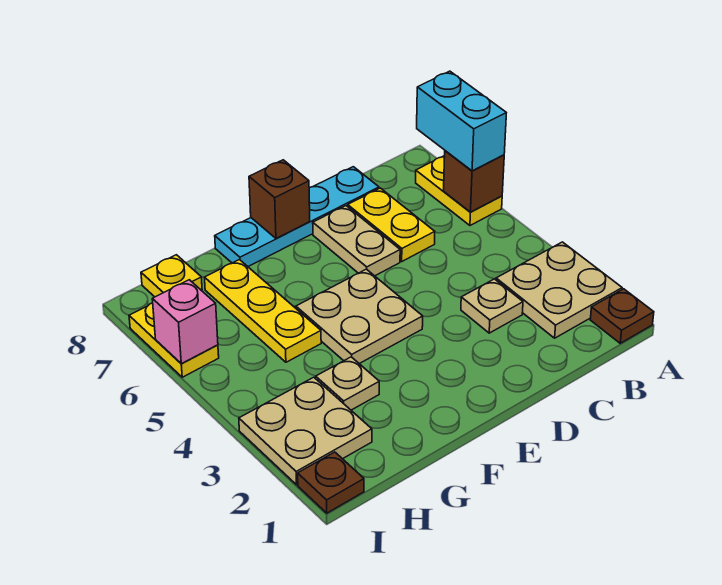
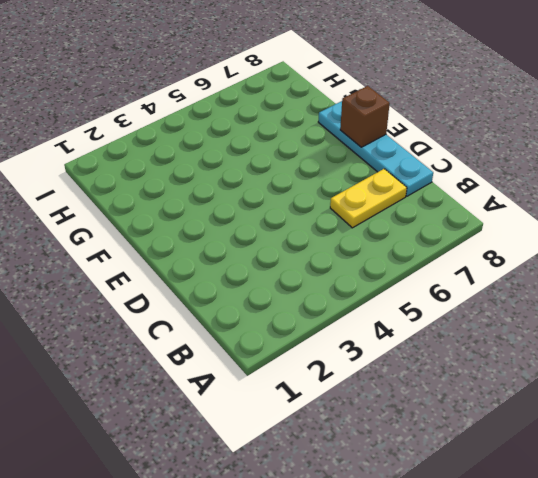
none -> brown 1x1 plate [590,289,654,343]
none -> tan 2x2 plate [496,242,622,338]
none -> yellow 1x2 plate [416,156,502,225]

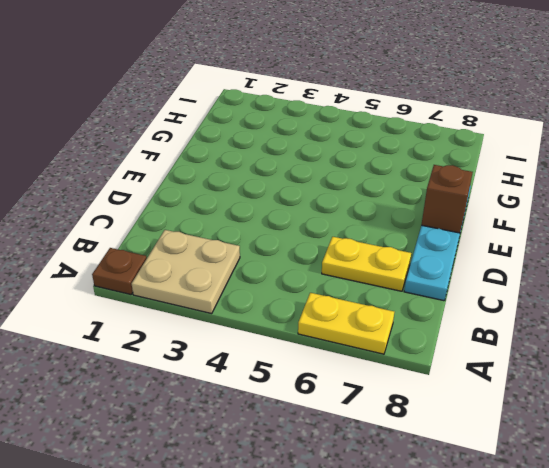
none -> tan 1x1 plate [461,279,523,333]
none -> tan 1x2 plate [313,206,400,276]
none -> tan 2x2 plate [296,269,423,364]

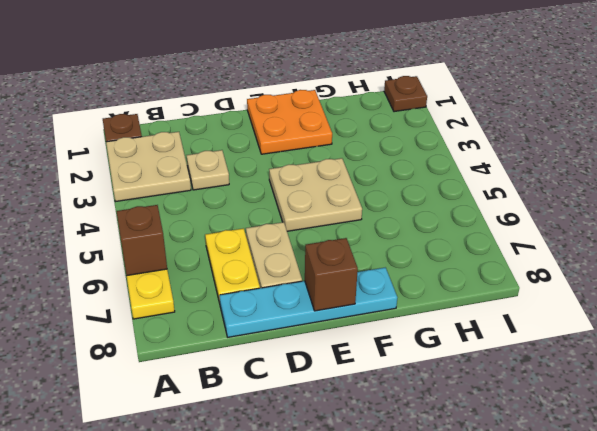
orange 2x2 plate [247,90,332,154] -> none
none -> tan 1x1 plate [316,357,379,410]
none -> yellow 1x3 plate [205,260,321,362]
none -> tan 2x2 plate [239,377,372,485]

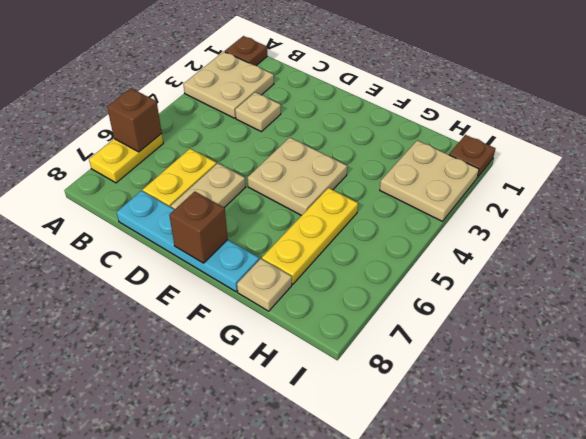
tan 1x1 plate [237,259,292,311] -> tan 1x1 plate moved to [316,357,379,410]
none -> yellow 1x1 plate [141,255,202,297]
none -> yellow 1x2 plate [129,303,219,377]
none -> pink 1x1 brick [152,280,218,364]

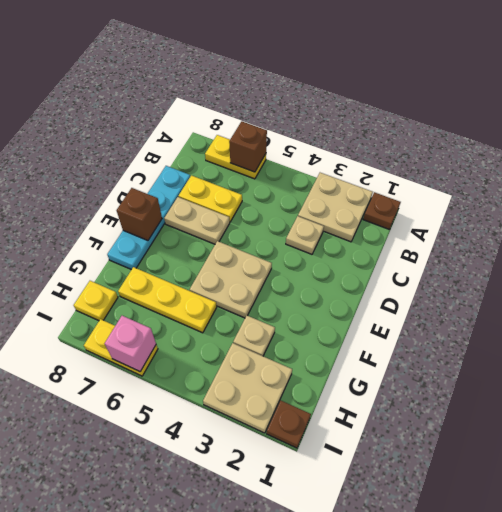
none -> cyan 1x2 brick [417,71,506,171]

